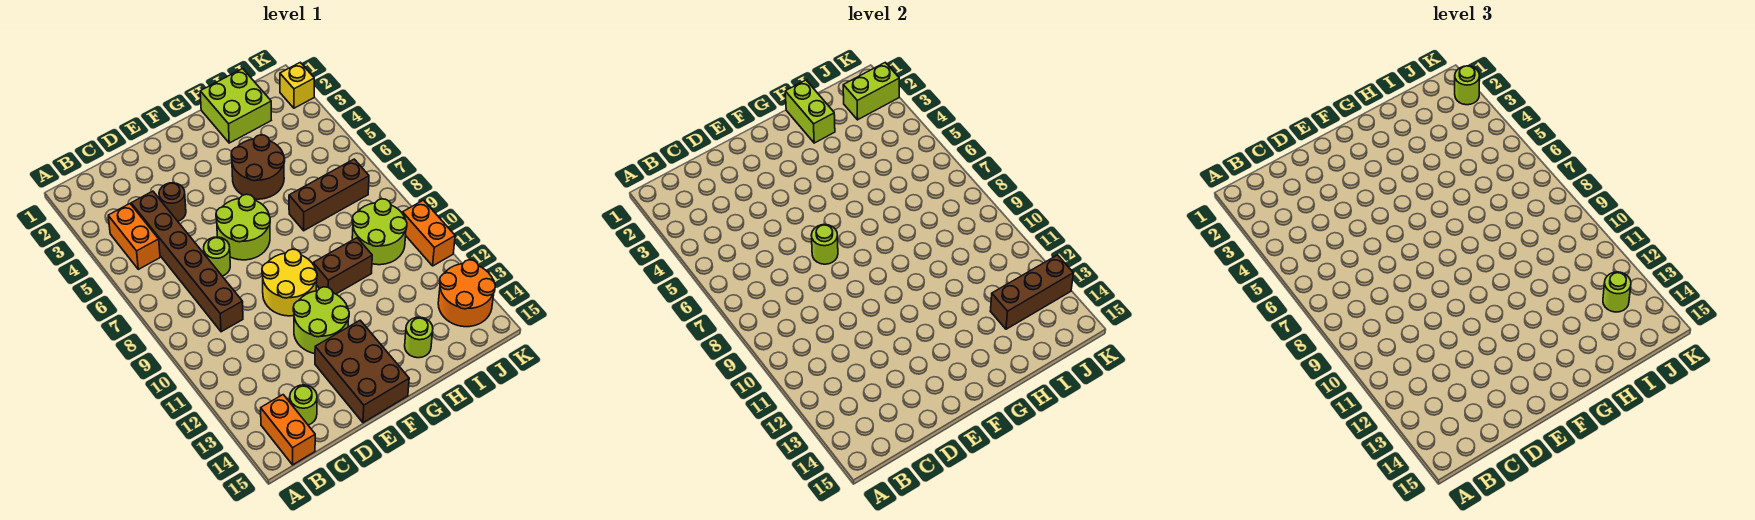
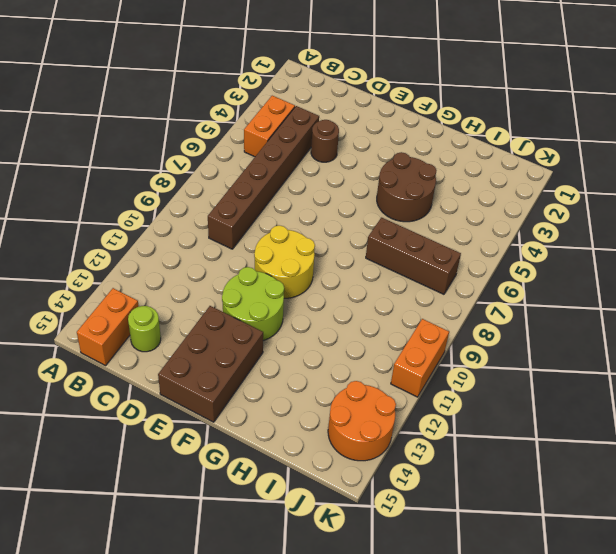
none -> lime 1x1 round brick [204,237,230,276]
none -> lime 2x2 round brick [216,194,270,260]
none -> brown 1x2 brick [313,238,372,294]

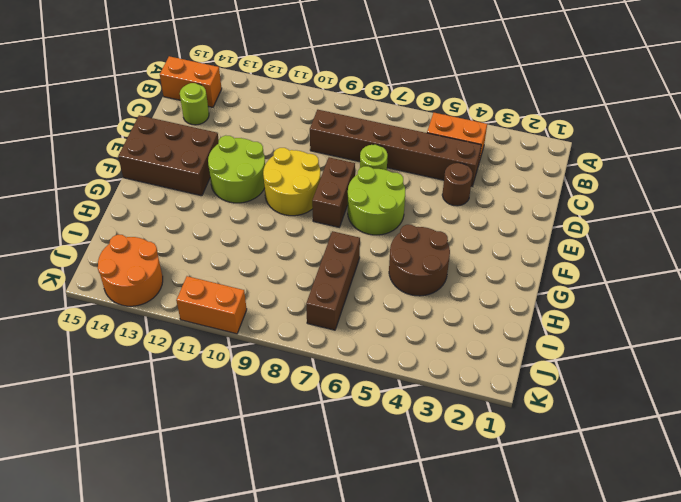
brown 1x2 brick [312,157,355,227] -> brown 1x2 brick moved to [313,238,372,294]
none -> lime 2x2 brick [200,69,271,143]
none -> lime 1x1 round brick [405,317,433,358]
none -> lime 2x2 round brick [352,199,407,265]

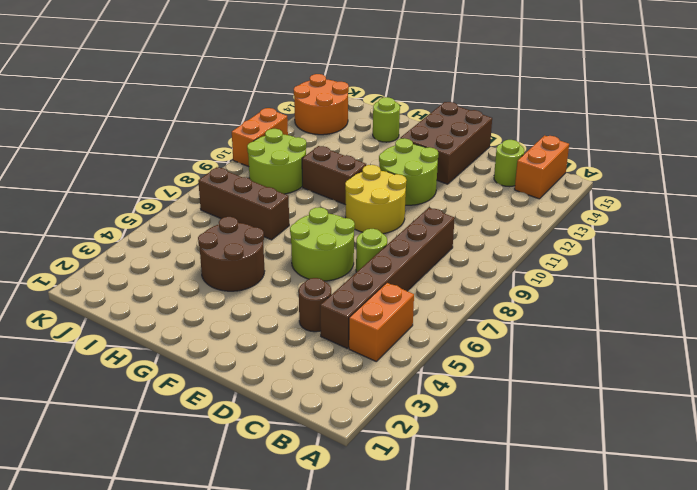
none -> lime 2x2 brick [200,69,271,143]
none -> yellow 1x1 brick [280,63,314,108]
none -> lime 1x1 round brick [811,225,838,264]

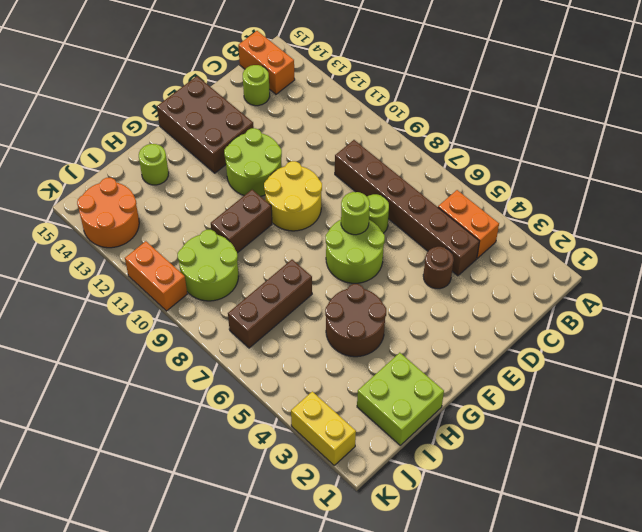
yellow 1x2 brick [291,391,356,465] -> yellow 1x1 brick [280,63,314,108]
none -> lime 1x2 brick [785,80,835,143]
none -> brown 1x3 brick [990,255,1073,329]
none -> lime 1x2 brick [843,63,899,120]

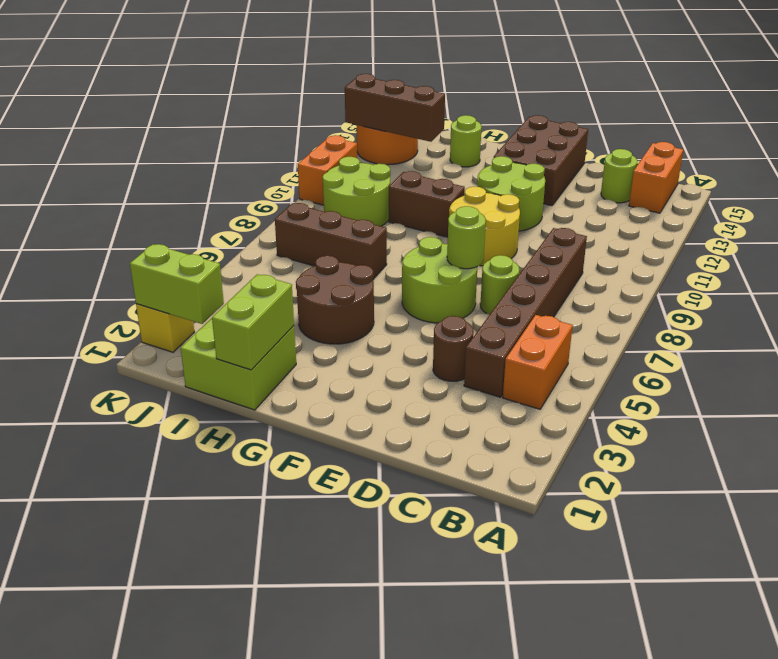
none -> lime 1x1 round brick [1603,272,1631,312]
none -> lime 1x1 round brick [1455,66,1480,105]

